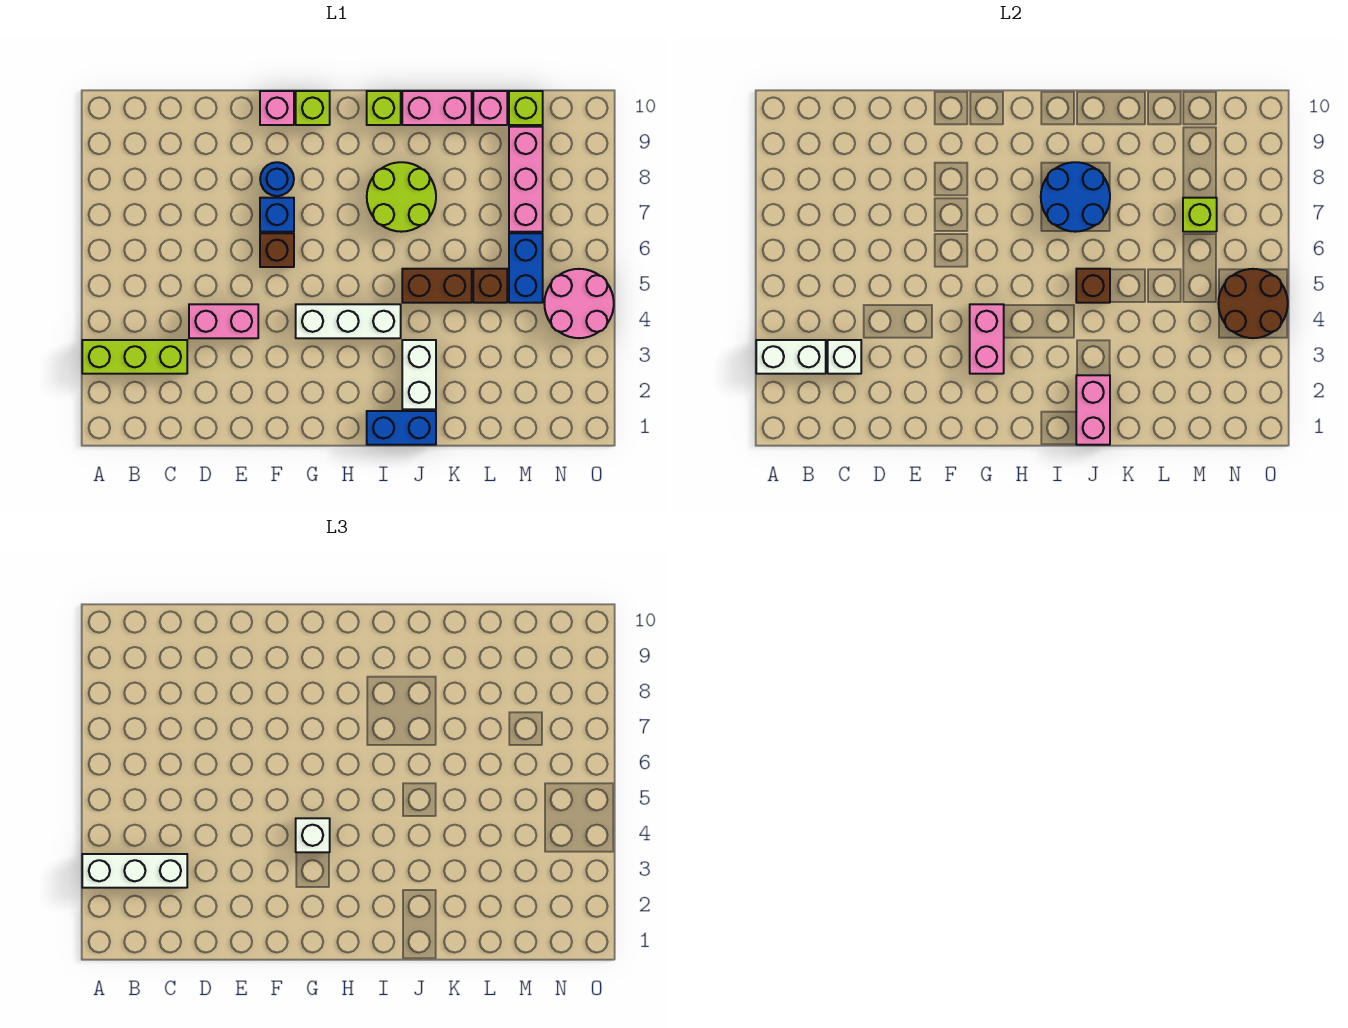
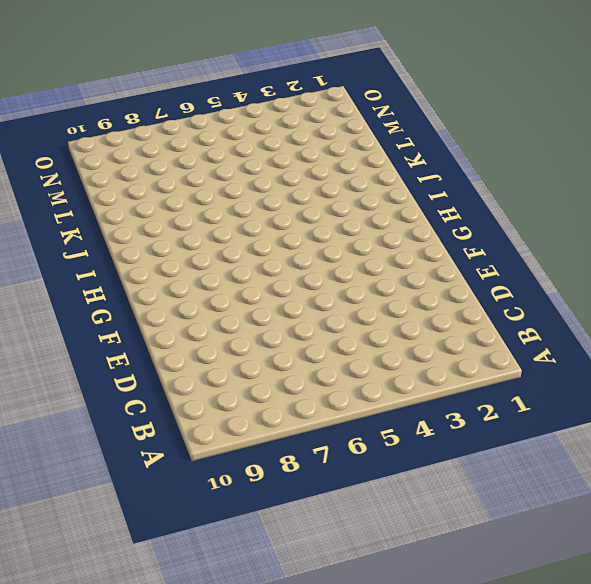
none -> lime 1x3 brick [82,340,187,374]
none -> pink 1x2 brick [189,304,258,338]
none -> brown 1x1 brick [260,233,294,267]
none -> blue 1x1 brick [260,198,294,232]

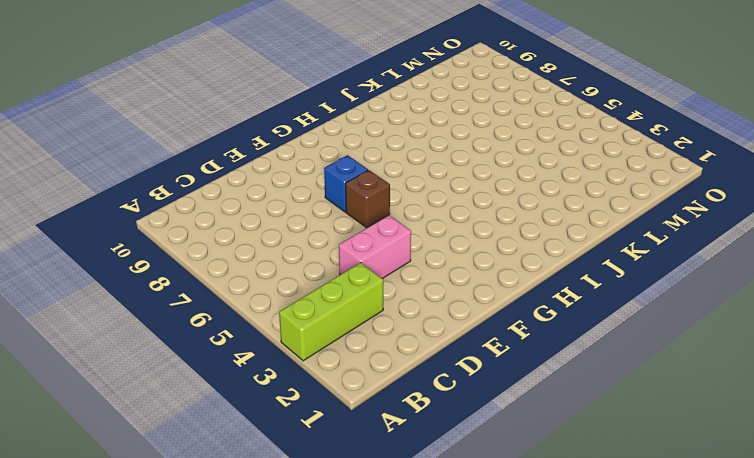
none -> blue 1x1 round brick [260,162,294,196]
none -> pink 1x1 brick [260,91,294,125]
none -> white 1x3 brick [296,304,401,338]
none -> lime 1x1 brick [296,91,330,125]

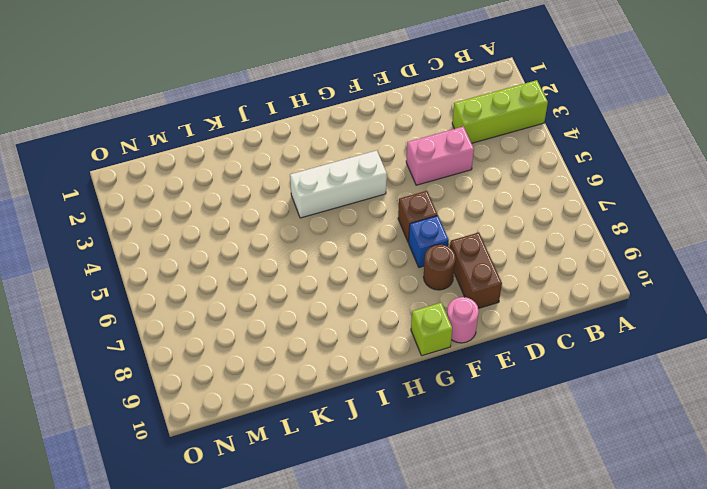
brown 1x2 brick [450,232,502,309] -> brown 1x2 brick turned to [402,269,472,303]
brown 1x1 round brick [424,244,456,290] -> blue 1x1 round brick [260,162,294,196]
pink 1x1 round brick [447,297,479,343] -> pink 1x1 brick [260,91,294,125]
none -> blue 1x2 brick [367,411,436,445]
none -> lime 2x2 round brick [367,162,436,232]
none -> lime 1x1 brick [367,91,401,125]
none -> white 1x2 brick [402,340,436,409]

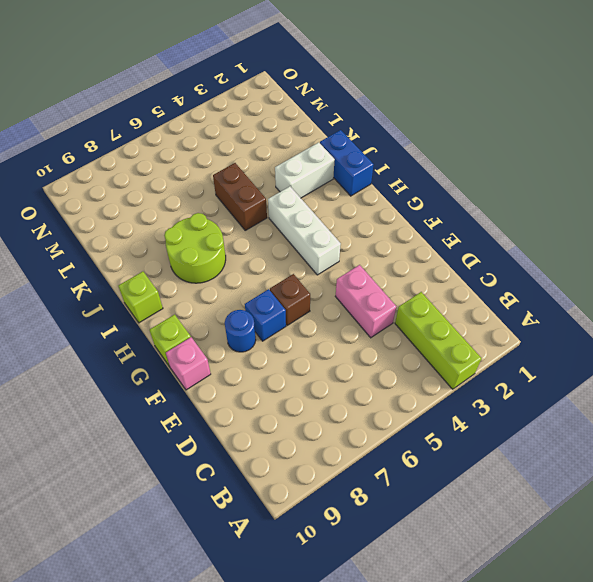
none -> pink 1x2 brick [402,91,472,125]
none -> brown 1x1 brick [473,269,507,303]
none -> pink 1x1 brick [473,91,507,125]
none -> blue 1x2 brick [509,233,543,303]

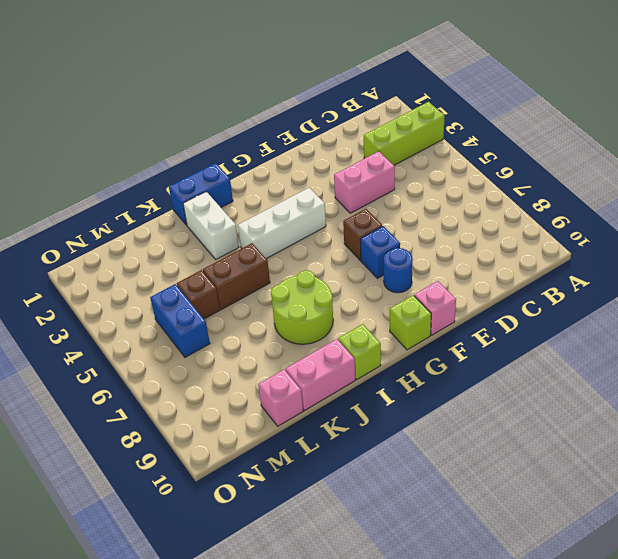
none -> pink 1x3 brick [509,127,543,232]
none -> lime 1x1 brick [509,91,543,125]
none -> pink 2x2 round brick [544,269,614,338]
none -> white 1x2 brick [756,340,826,374]

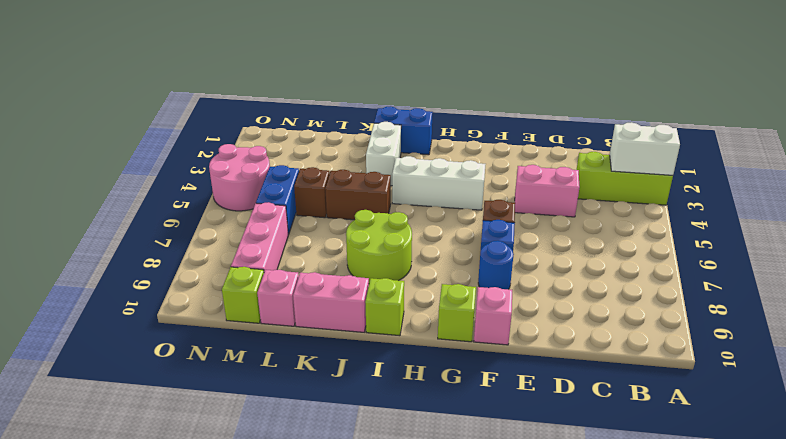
none -> white 1x1 brick [828,340,861,374]
none -> pink 1x2 brick [970,304,1004,374]
none -> blue 2x2 round brick [1041,162,1110,232]
none -> pink 1x2 brick [1076,375,1110,445]

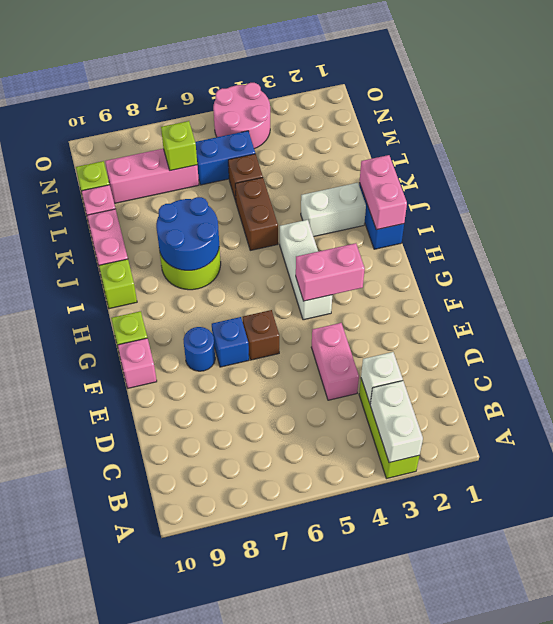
pink 1x2 brick [360,155,407,230] -> pink 1x2 brick turned to [1076,375,1110,445]
none -> brown 1x1 brick [1076,269,1110,303]
none -> brown 2x2 round brick [1218,269,1288,338]
none -> white 1x3 brick [82,854,187,888]
none -> white 1x1 brick [296,818,330,852]

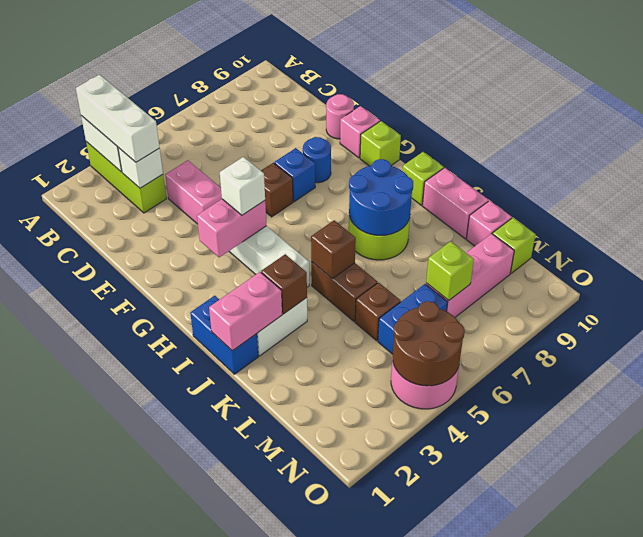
pink 1x1 round brick [326,94,354,139] -> none
brown 1x1 brick [261,254,307,314] -> none

